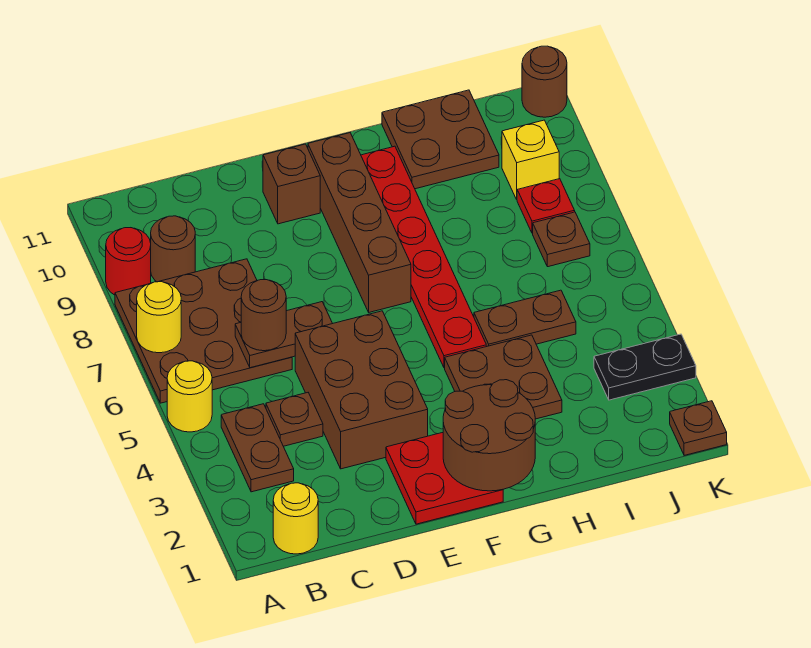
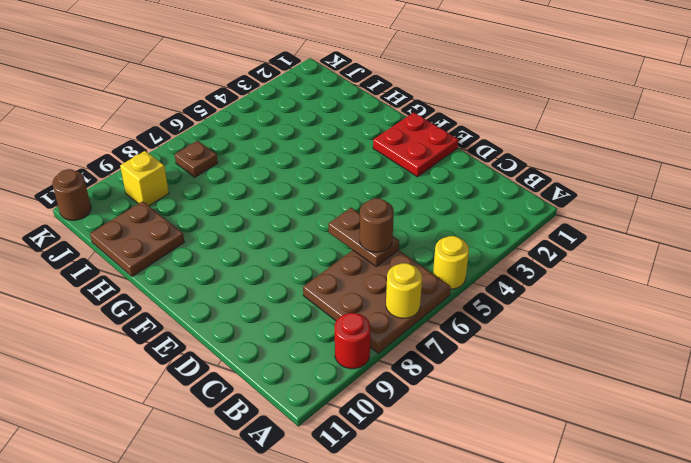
none -> yellow 1x1 round brick [273,483,318,554]
none -> brown 1x2 plate [221,404,294,492]
none -> brown 1x1 round brick [151,216,195,282]

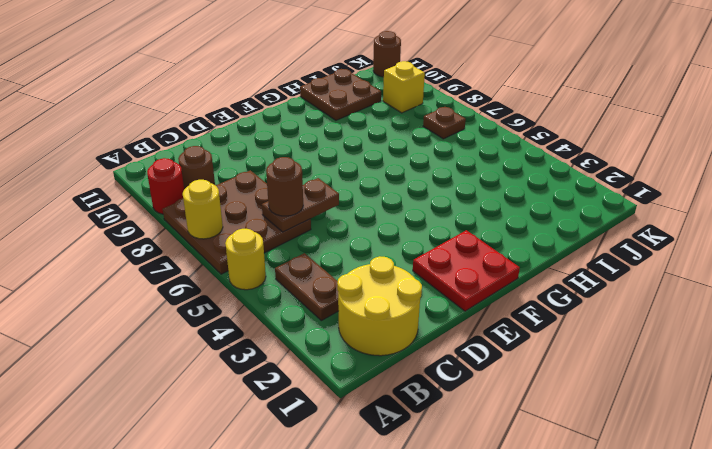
yellow 2x2 round brick [337,256,422,356] -> yellow 1x1 round brick [273,483,318,554]
none -> brown 1x1 plate [266,393,323,446]
none -> brown 2x3 brick [295,311,428,469]
none -> brown 1x1 brick [263,144,320,224]

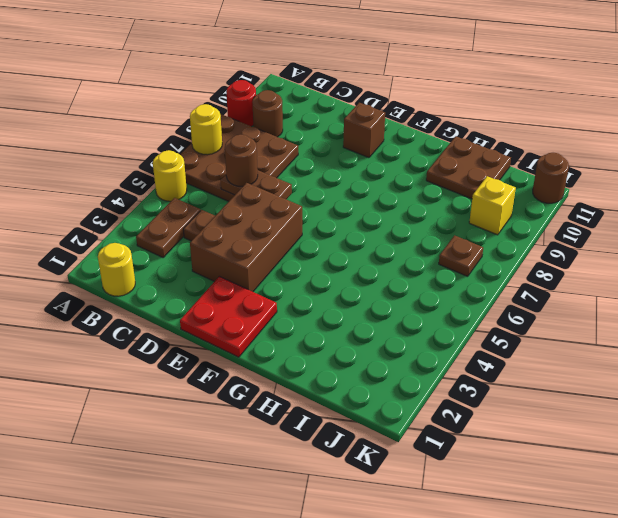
none -> brown 1x4 brick [308,133,411,312]
none -> brown 2x2 plate [445,335,562,419]
none -> red 1x6 plate [361,146,486,368]

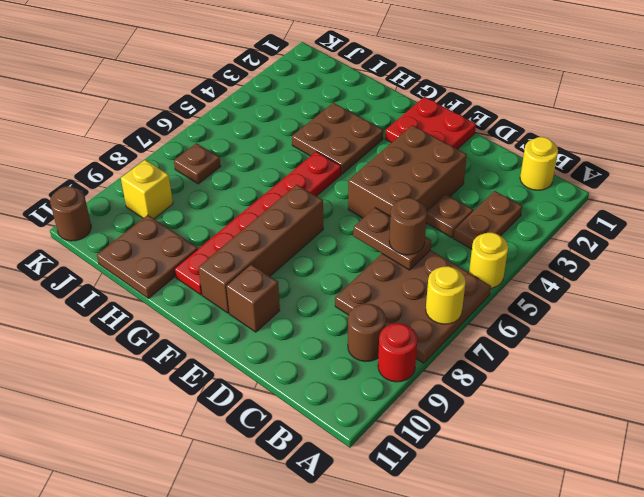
none -> brown 1x2 plate [474,290,576,347]
none -> black 1x2 plate [594,334,696,400]
none -> red 1x1 plate [517,179,575,233]

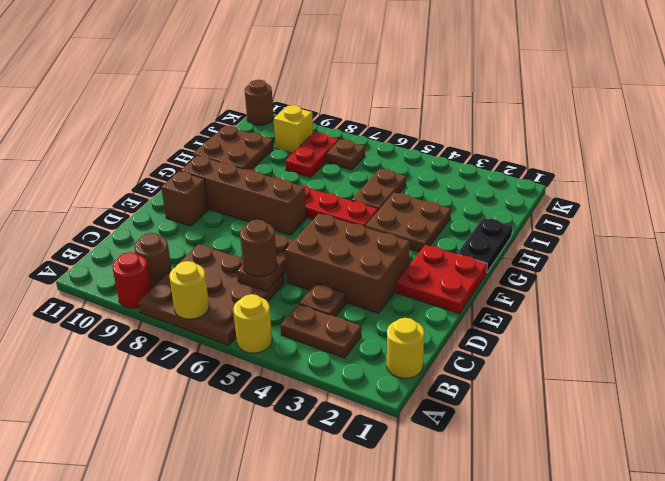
black 1x2 plate [457,218,512,272] -> black 1x2 plate moved to [594,334,696,400]
red 1x2 plate [285,132,339,177] -> red 1x1 plate [517,179,575,233]
none -> brown 1x1 plate [670,401,727,455]
none -> brown 2x2 round brick [443,380,535,491]

